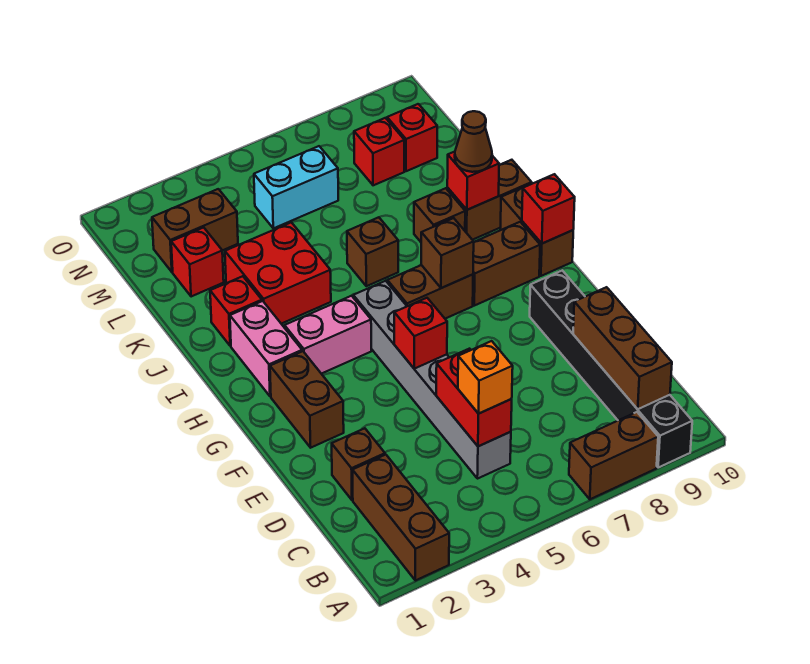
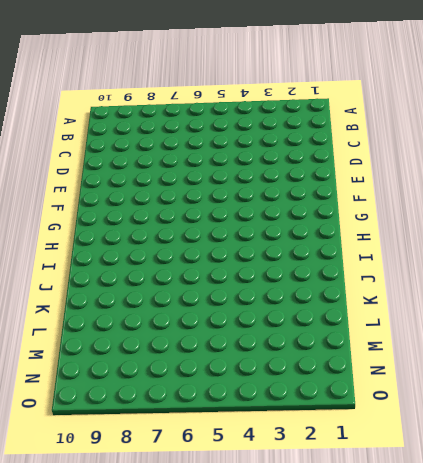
none -> brown 1x3 brick [353,455,449,581]
none -> brown 1x2 brick [569,412,658,499]
none -> black 1x6 brick [530,271,692,468]

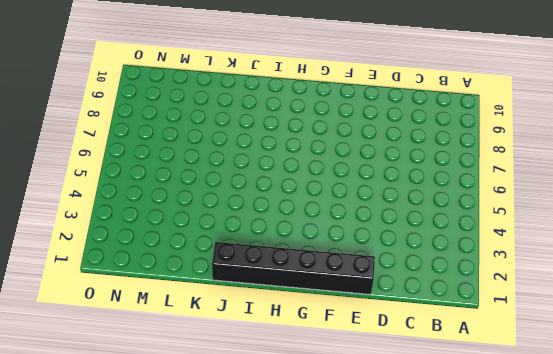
black 1x6 brick [212,242,375,294] -> black 1x6 brick moved to [530,271,692,468]
none -> brown 1x3 brick [353,455,449,581]
none -> brown 1x2 brick [569,412,658,499]
none -> grey 1x6 brick [353,281,511,479]

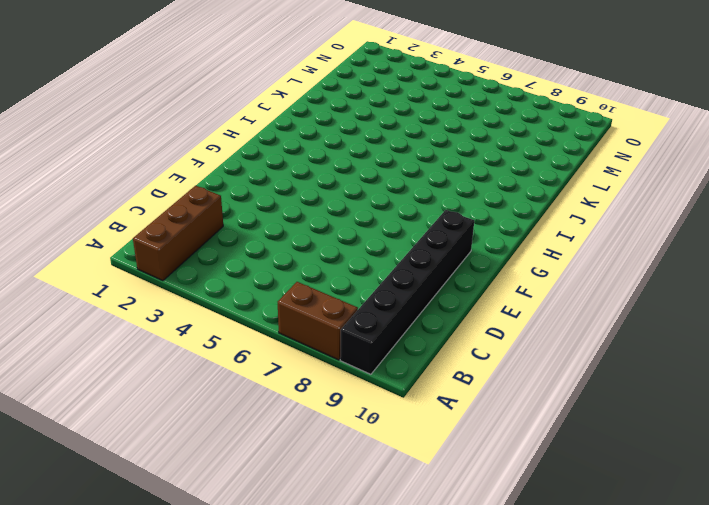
none -> grey 1x6 brick [353,281,511,479]
none -> brown 1x1 brick [332,428,385,500]
none -> brown 1x2 brick [270,351,344,448]

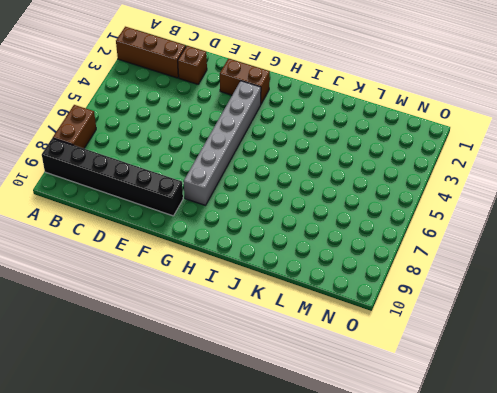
grey 1x6 brick [184,81,261,205] -> grey 1x6 brick turned to [353,281,511,479]
none -> pink 1x2 brick [230,301,302,396]
none -> pink 1x2 brick [285,296,371,374]
none -> brown 1x2 brick [387,265,473,319]

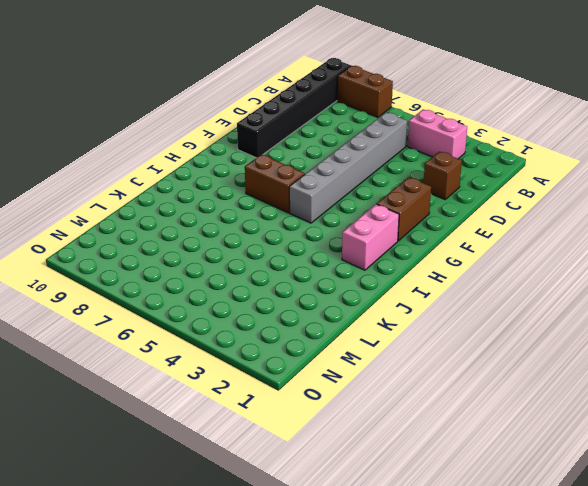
pink 1x2 brick [408,110,467,159] -> pink 1x2 brick moved to [285,296,371,374]
none -> brown 1x3 brick [353,455,449,581]
none -> brown 1x2 brick [473,222,540,306]
none -> brown 1x2 brick [500,183,573,276]

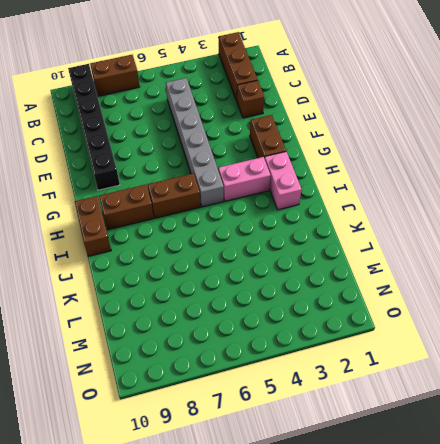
none -> red 1x1 brick [210,276,262,346]
none -> red 2x2 brick [225,222,331,324]
none -> brown 1x1 brick [347,217,398,286]

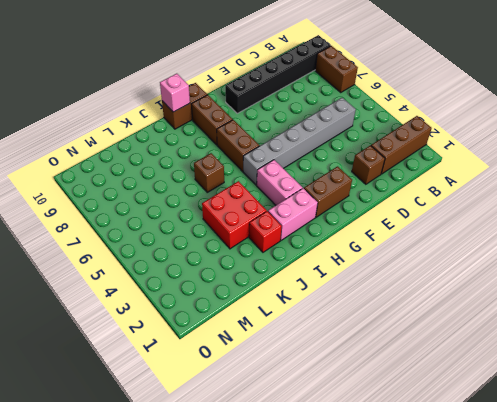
pink 1x1 brick [160,74,190,112] -> none
none -> brown 1x1 brick [414,188,465,242]
none -> brown 1x2 brick [447,160,532,240]
none -> red 1x1 brick [171,227,224,297]

